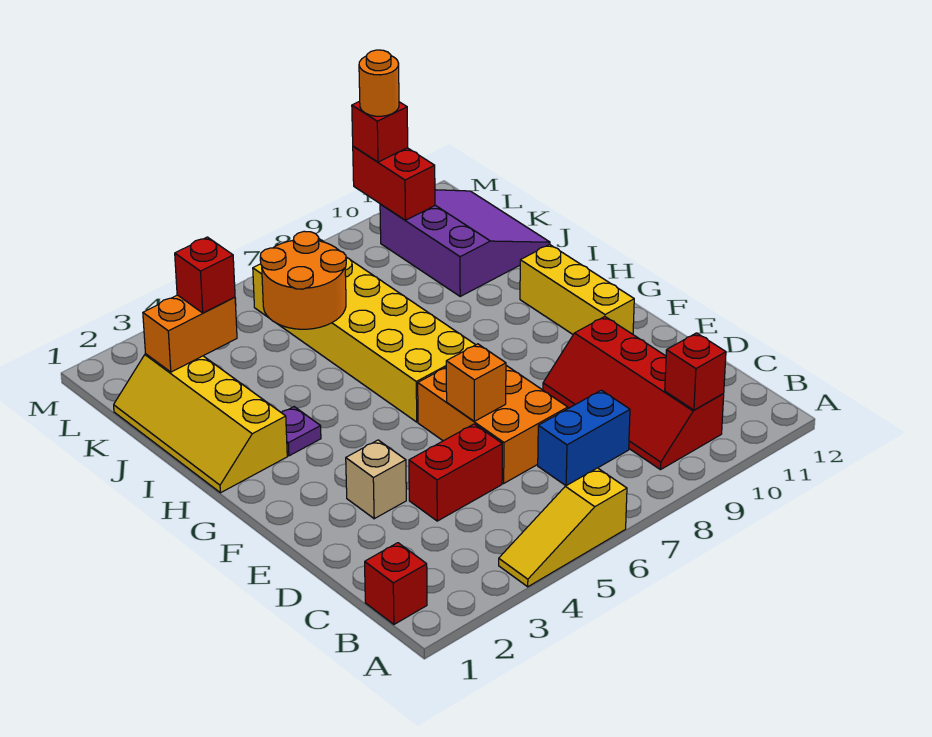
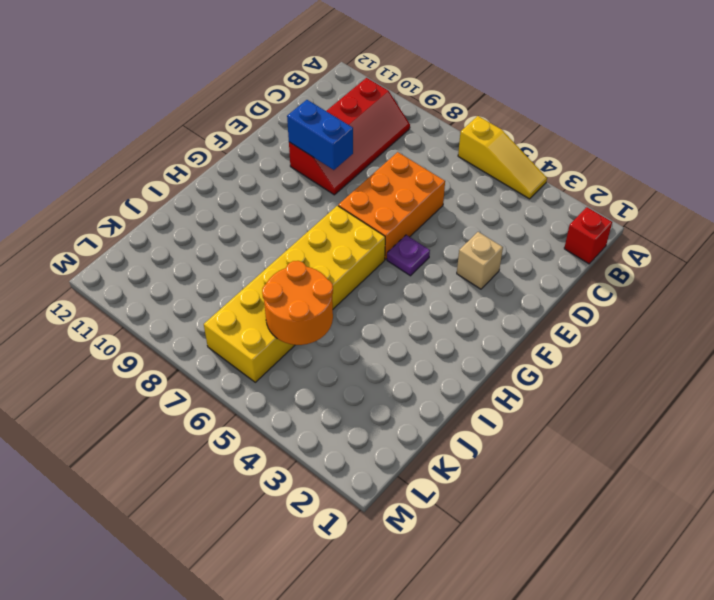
blue 1x2 brick [287,100,353,170] -> blue 1x2 brick moved to [538,390,630,486]
purple 1x1 plate [387,235,430,276] -> purple 1x1 plate moved to [281,407,321,456]
none -> red 1x2 brick [409,424,502,521]
none -> yellow 1x3 brick [520,244,634,335]
none -> yellow 2x4 slope [114,354,287,493]

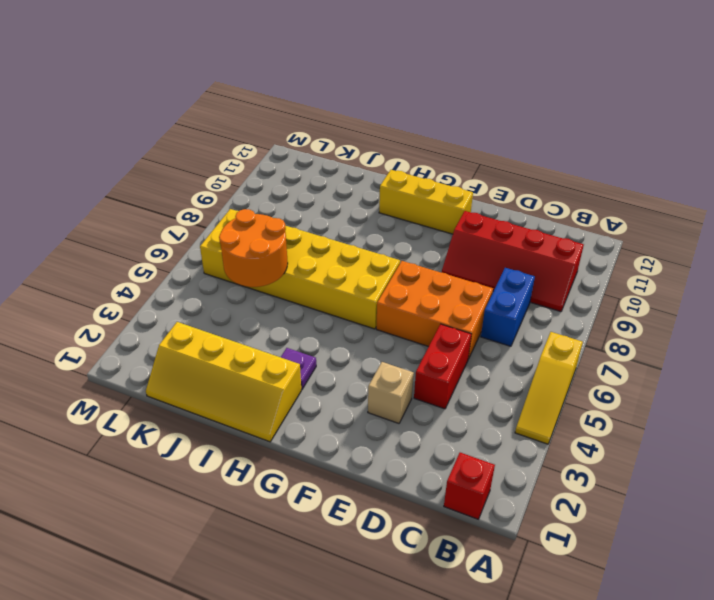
none -> purple 3x3 slope [380,190,550,296]
none -> red 1x1 brick [665,333,726,410]
none -> orange 1x1 brick [446,344,506,421]

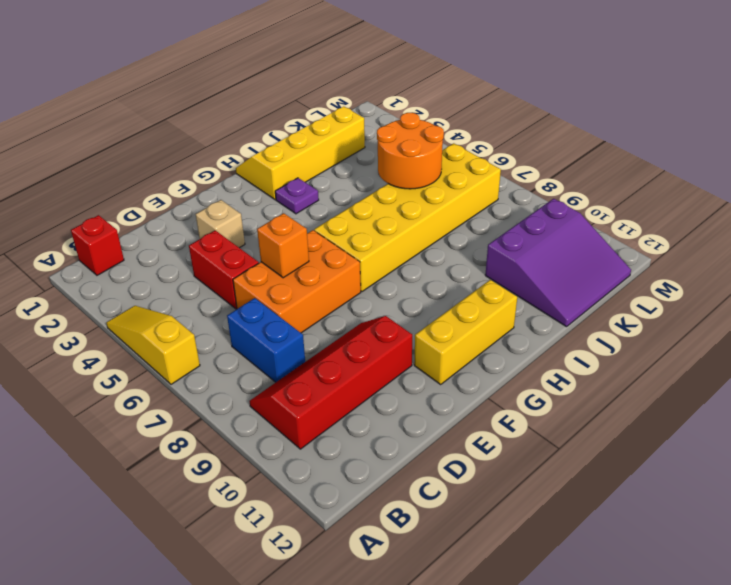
none -> red 1x1 brick [665,333,726,410]
none -> orange 1x2 brick [143,295,237,372]
none -> red 1x2 brick [353,146,435,220]

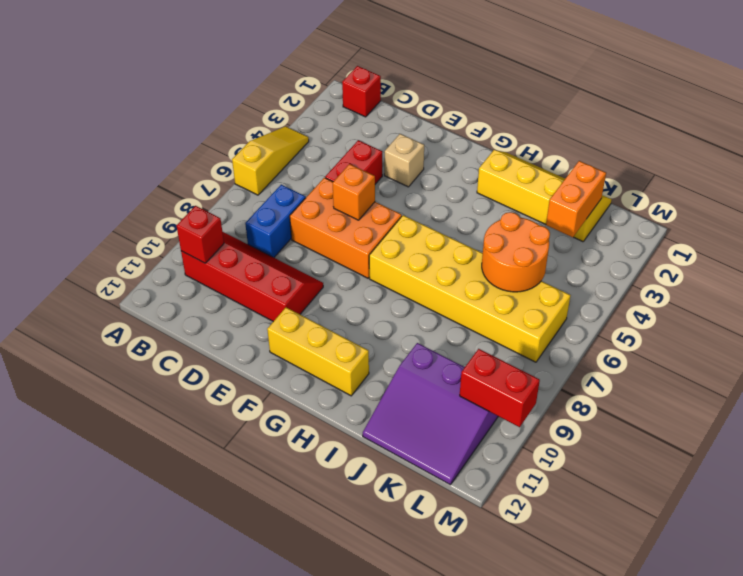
none -> purple 1x1 plate [281,407,321,456]
none -> red 1x1 brick [175,237,235,313]
none -> red 1x1 brick [352,101,408,162]

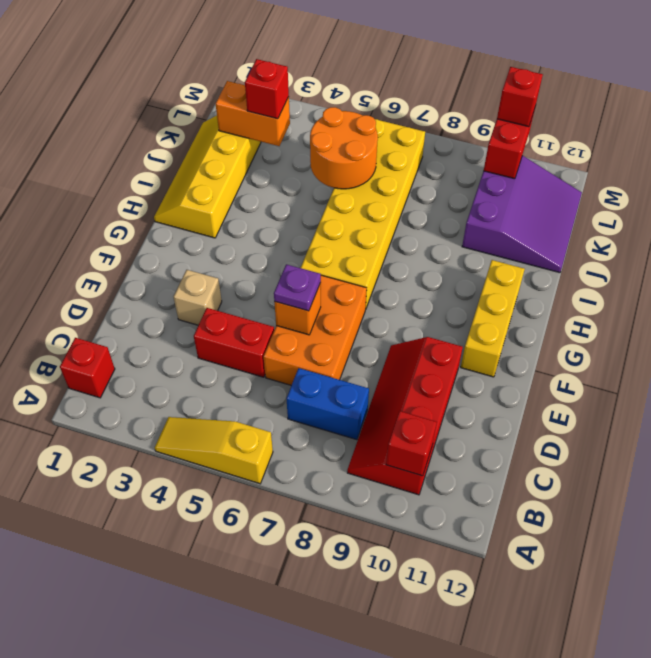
purple 1x1 plate [274,264,321,311] -> purple 1x1 plate moved to [281,407,321,456]
none -> orange 1x1 round brick [359,50,399,116]

